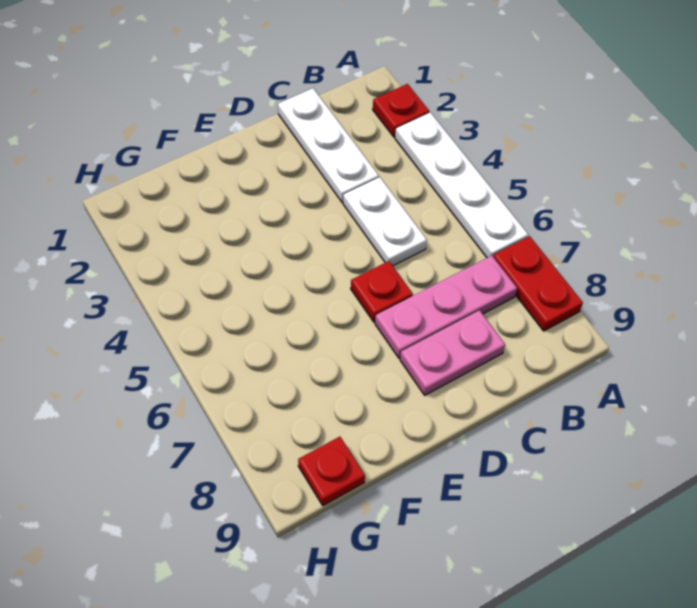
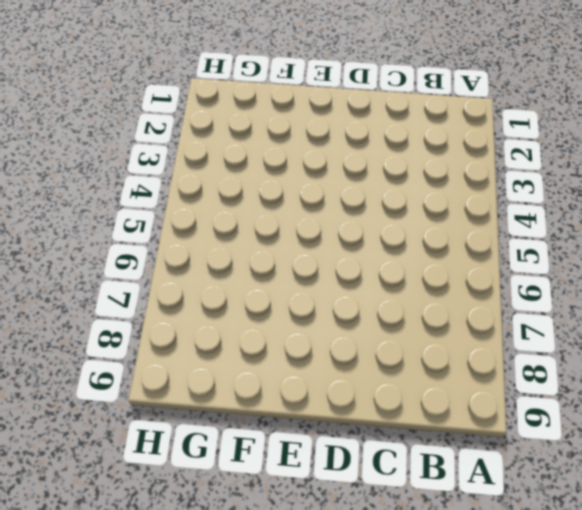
none -> red 1x1 plate [373,84,429,137]
none -> white 1x4 plate [395,112,528,258]

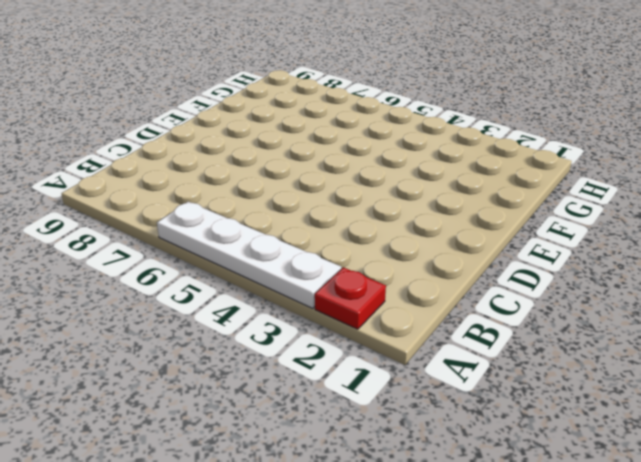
none -> red 1x2 plate [493,236,583,331]
none -> pink 1x3 plate [375,256,517,358]

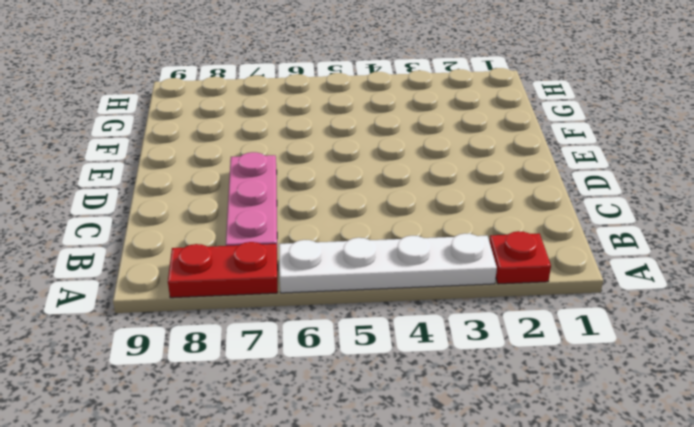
none -> white 1x3 plate [278,88,379,203]
none -> white 1x2 plate [343,177,427,266]

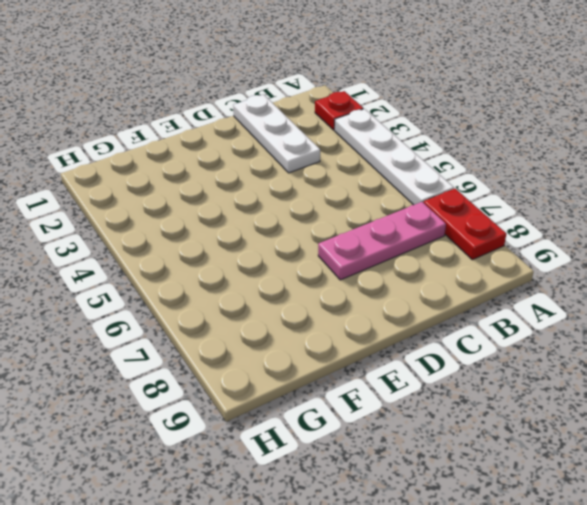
none -> white 1x2 plate [343,177,427,266]
none -> pink 1x2 plate [400,310,505,395]

